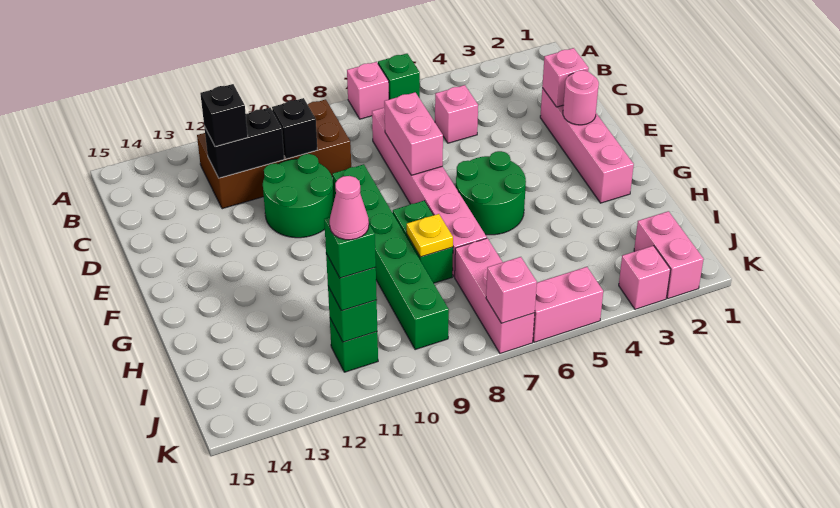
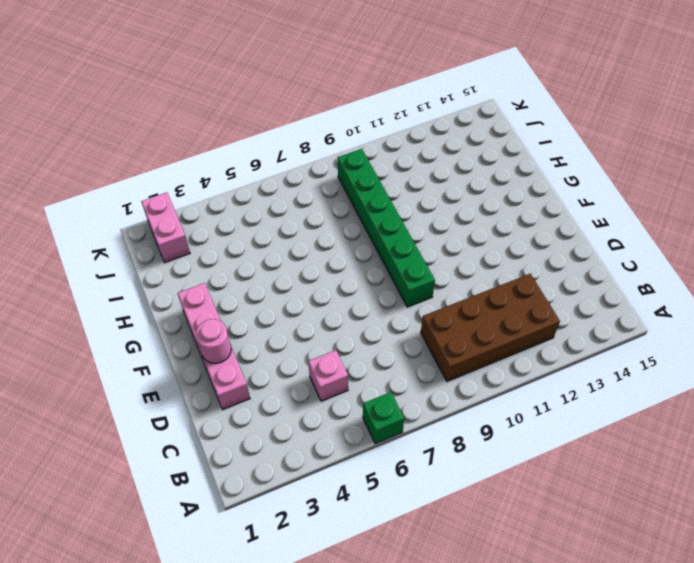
none -> pink 1x1 brick [347,62,389,119]
none -> pink 1x6 brick [372,108,487,277]
none -> green 2x2 round brick [263,154,334,238]

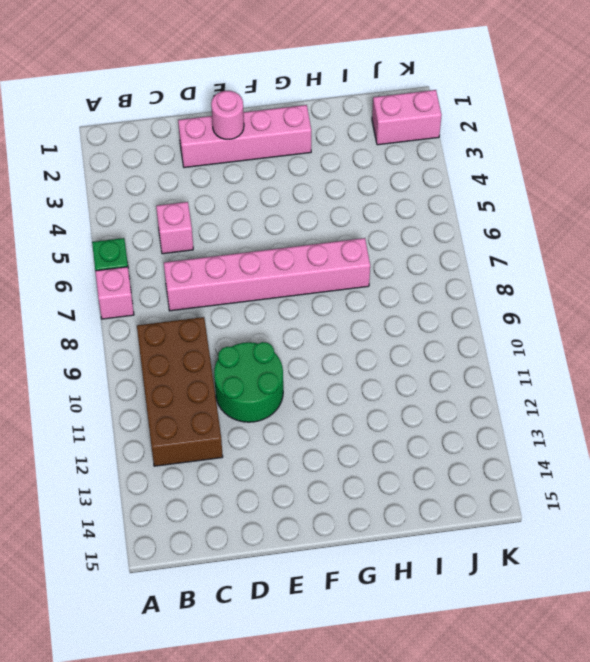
none -> green 1x6 brick [332,164,449,350]
none -> green 2x2 round brick [456,151,526,235]
none -> green 1x2 brick [393,201,453,283]

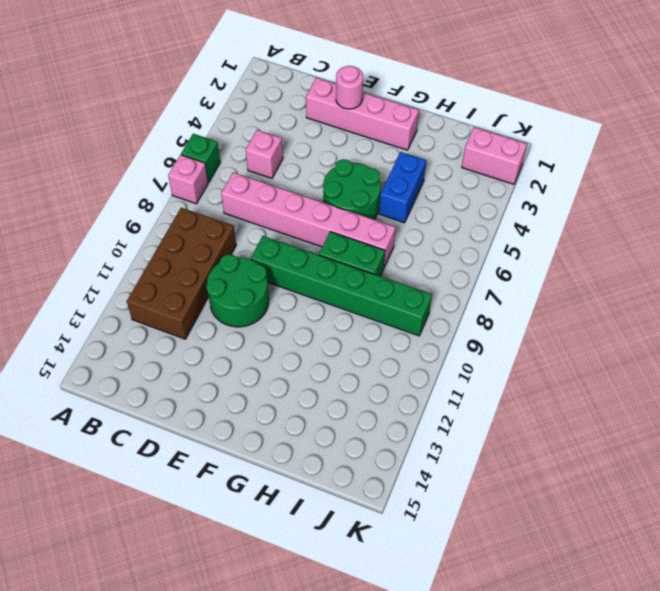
blue 1x2 brick [379,152,426,223] -> none
none -> pink 1x3 brick [455,238,535,354]
none -> green 1x1 brick [330,319,378,372]
none -> pink 1x1 brick [619,246,671,309]

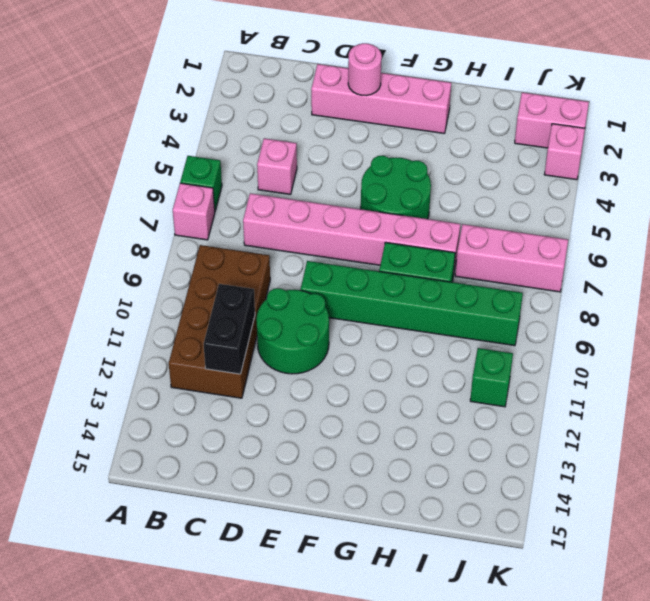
none -> pink 1x2 brick [533,267,603,342]
none -> black 1x1 brick [272,98,317,159]
none -> pink 1x1 brick [542,48,589,107]

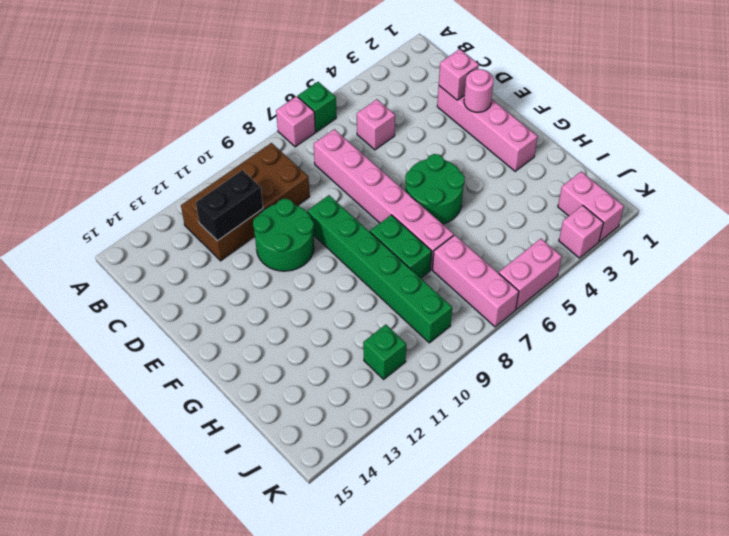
none -> black 1x1 brick [272,98,317,159]
none -> pink 1x2 brick [384,92,443,175]
none -> yellow 1x1 plate [407,214,453,257]

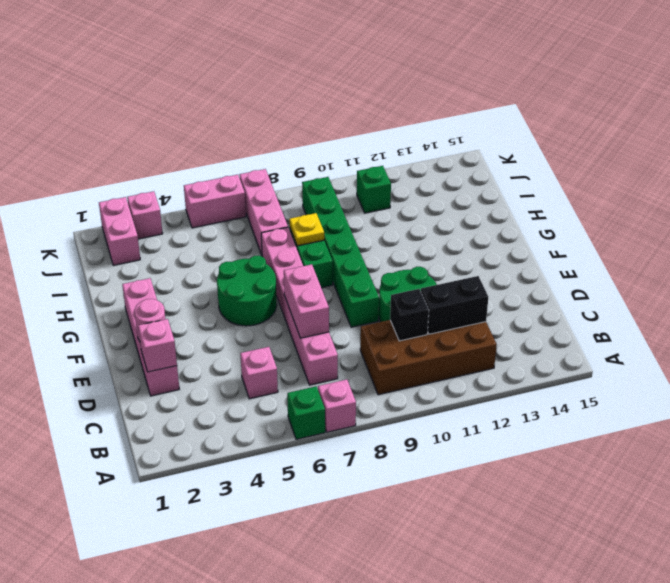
none -> green 1x1 brick [328,287,377,342]
none -> pink 1x1 brick [486,257,537,323]
none -> black 1x1 brick [200,84,248,147]

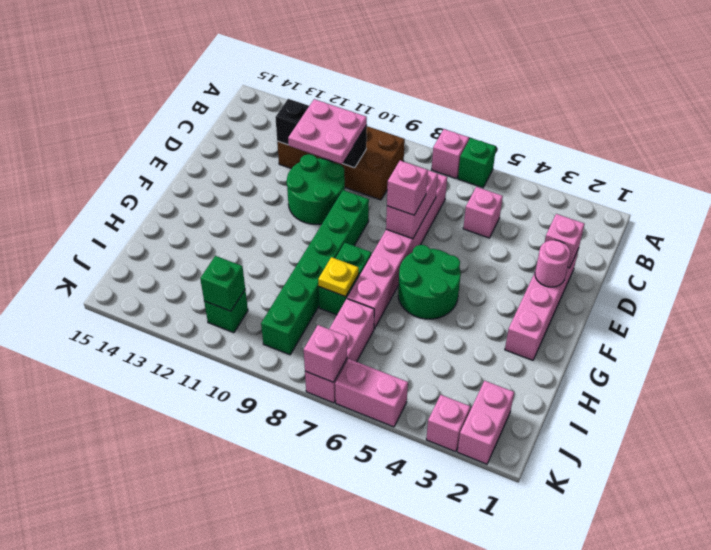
pink 2x2 plate [288,99,367,164] -> none
pink 1x1 brick [387,161,428,215] -> none
none -> black 1x1 brick [200,84,248,147]
none -> green 1x1 brick [326,254,377,311]
none -> green 1x1 brick [324,217,376,278]

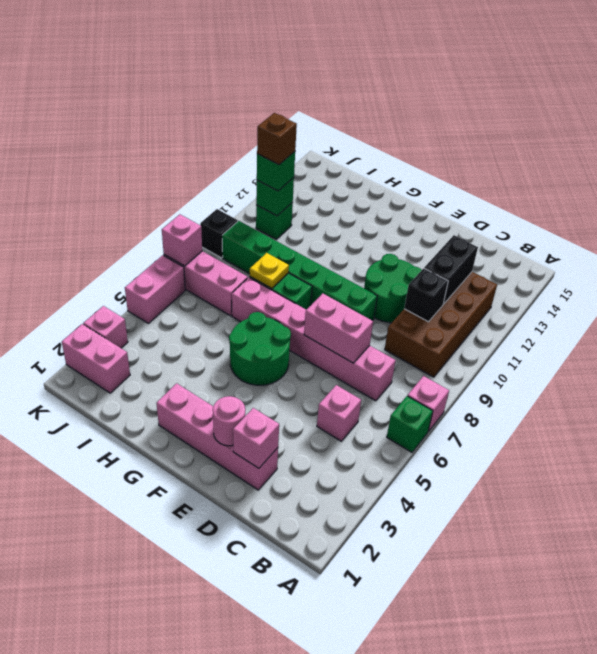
brown 1x1 brick [257,113,297,165] -> green 1x1 brick [324,217,376,278]
black 1x1 brick [200,209,238,258] -> black 1x1 brick moved to [200,84,248,147]
none -> pink 1x1 cone [330,176,369,240]

